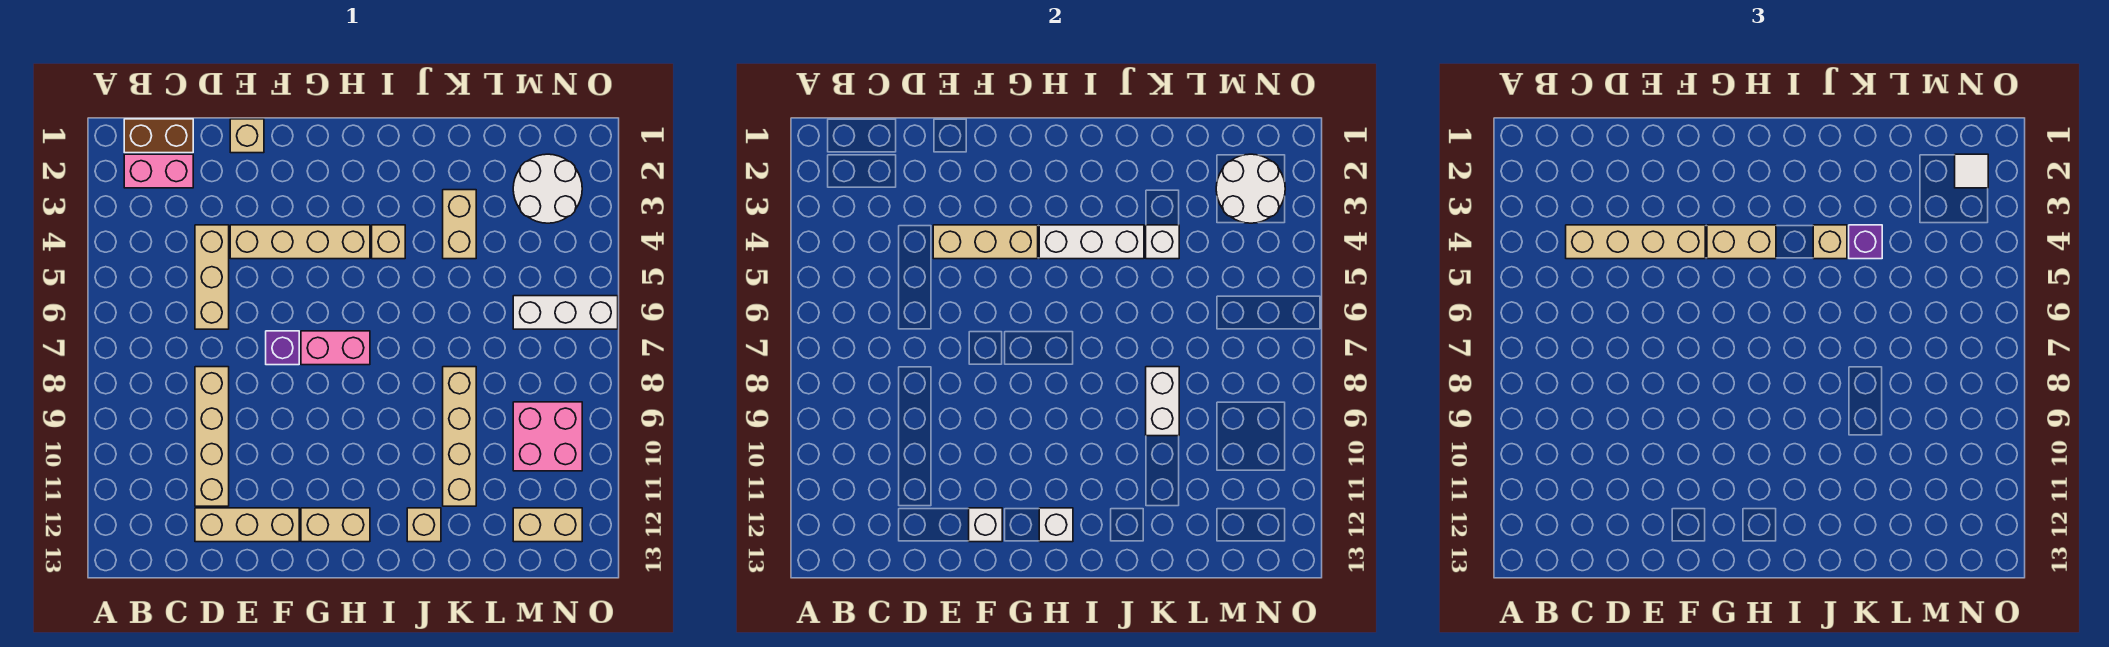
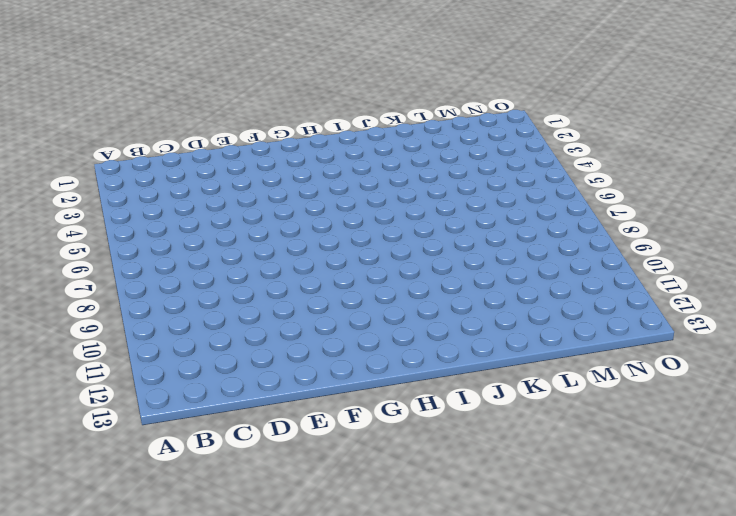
none -> brown 1x2 brick [124,119,193,153]
none -> pink 1x2 brick [124,154,193,188]
none -> tan 1x3 brick [195,225,229,329]
none -> tan 1x4 brick [195,367,229,506]

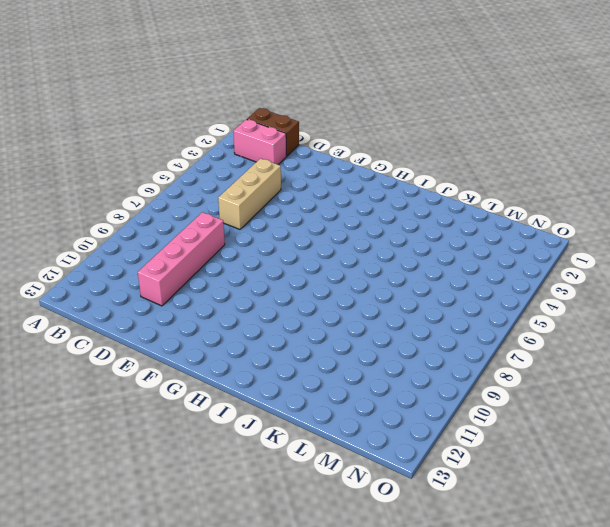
pink 1x4 brick [138,212,225,306] -> tan 1x4 brick [195,367,229,506]
none -> tan 1x3 brick [195,508,299,542]
none -> tan 1x1 brick [230,119,264,153]
none -> tan 1x4 brick [230,225,370,259]
none -> purple 1x1 brick [266,331,299,365]

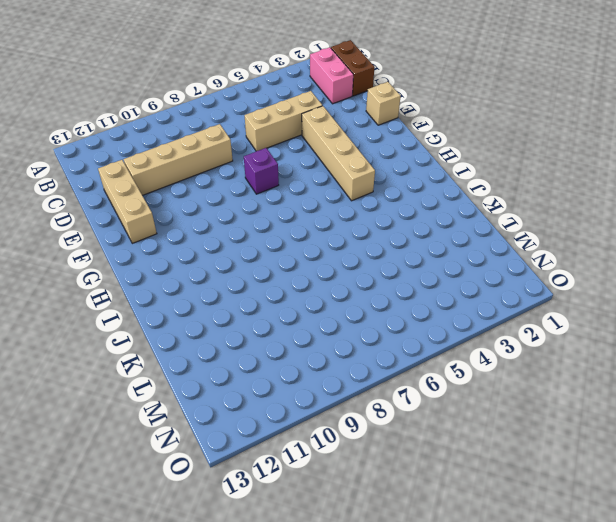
none -> pink 1x2 brick [301,331,370,365]
none -> tan 1x2 brick [301,508,370,542]
none -> tan 1x1 brick [372,225,405,259]
none -> tan 1x1 brick [407,508,441,542]

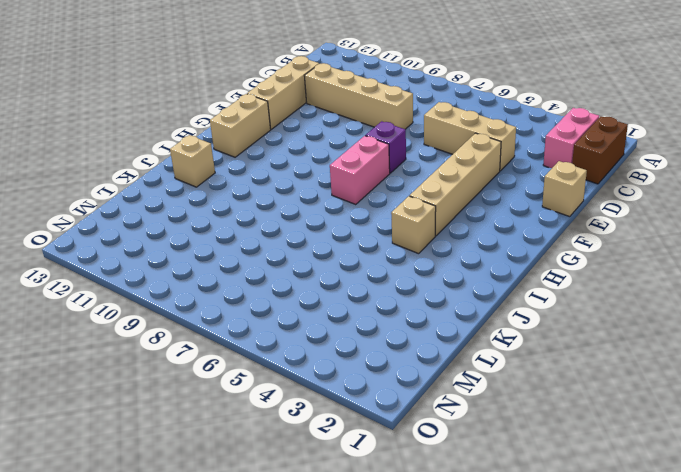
none -> tan 1x2 brick [443,190,476,259]
none -> tan 1x4 brick [443,367,476,506]
none -> white 2x2 round brick [513,154,582,223]
none -> white 1x3 brick [513,296,618,329]

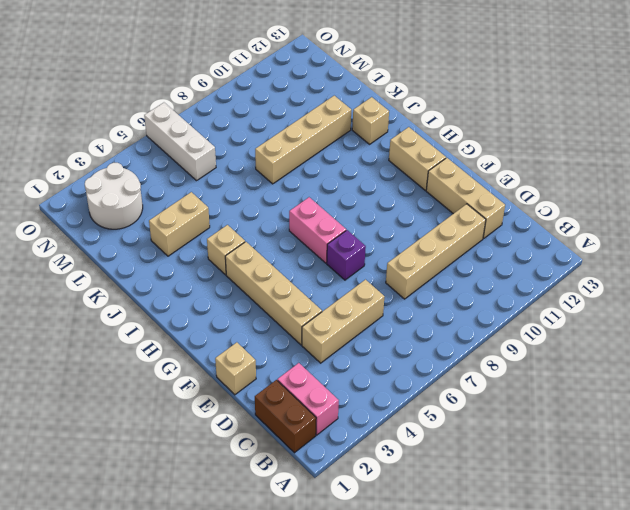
none -> pink 2x2 brick [513,402,582,471]
none -> tan 1x2 brick [513,508,582,542]
none -> tan 1x3 brick [933,225,1038,259]
none -> white 1x1 brick [969,508,1002,542]

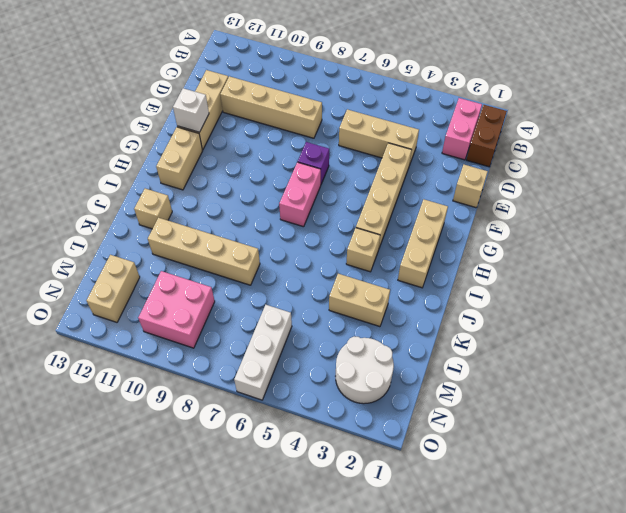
tan 1x3 brick [398,199,448,288] -> tan 1x3 brick moved to [933,225,1038,259]
none -> white 1x3 brick [1039,225,1144,259]
none -> white 1x1 brick [1039,508,1073,542]
none -> white 1x1 brick [1146,225,1179,259]
none -> white 1x2 brick [1146,367,1179,436]

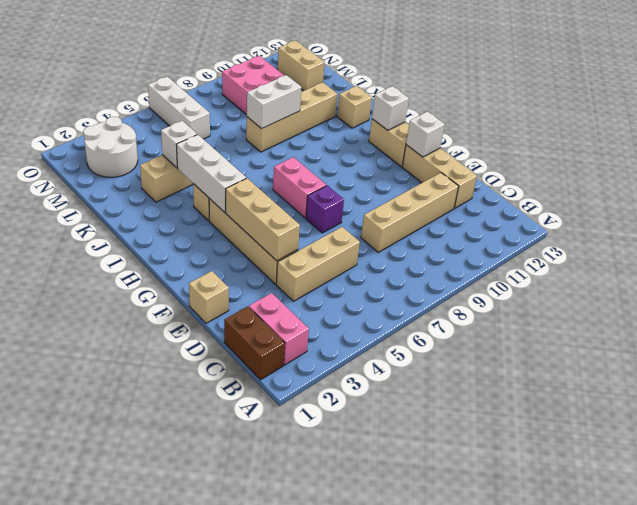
none -> white 2x2 round brick [1216,154,1285,223]
none -> tan 1x4 brick [1566,225,1705,259]
none -> tan 1x2 brick [1707,225,1776,259]
none -> tan 1x1 brick [1813,225,1847,259]

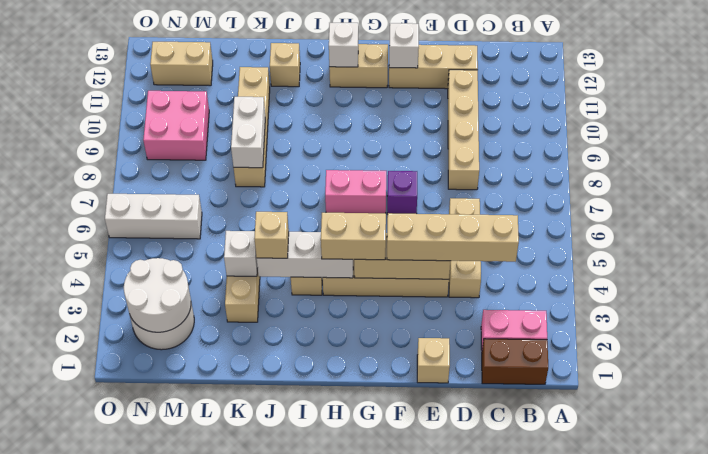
none -> purple 1x1 brick [1849,225,1882,259]
none -> white 1x1 tile [1955,154,1988,188]

